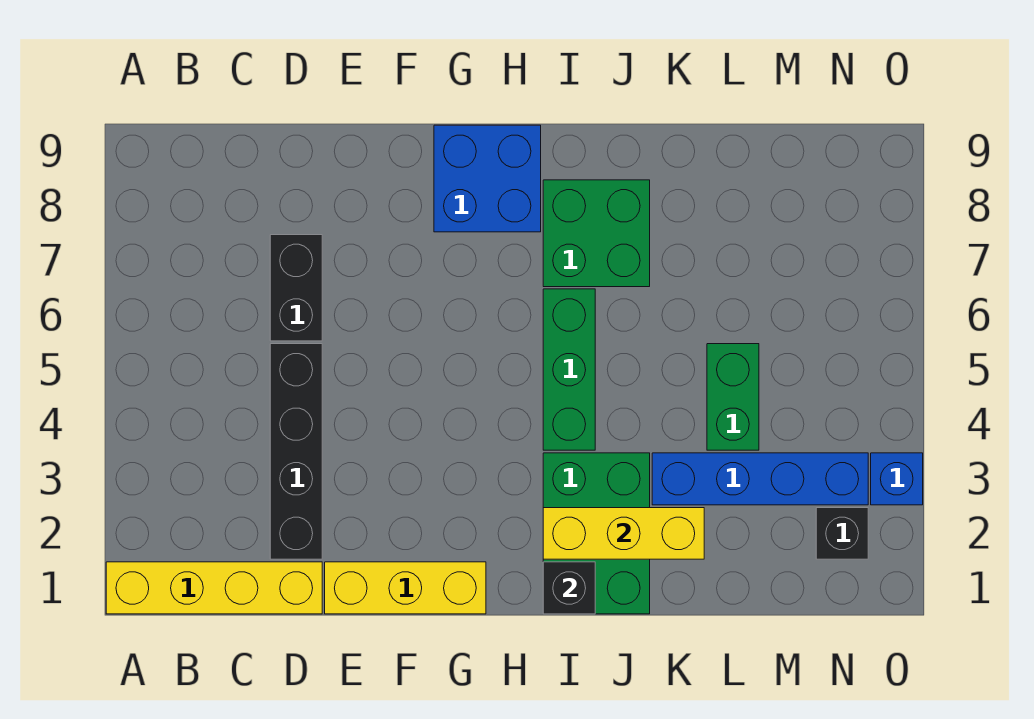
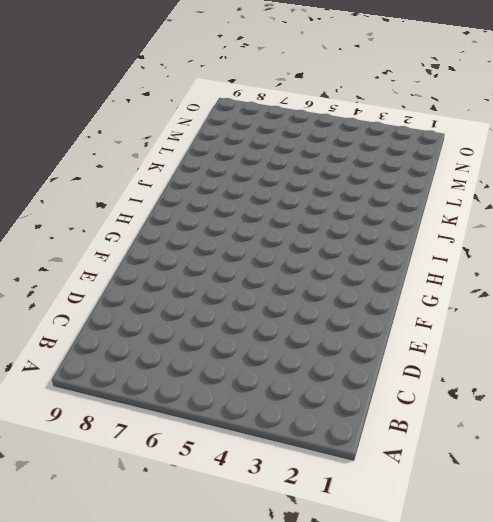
none -> yellow 1x4 brick [106,562,322,614]
none -> black 1x4 brick [270,344,322,559]
none -> black 1x2 brick [270,235,322,341]

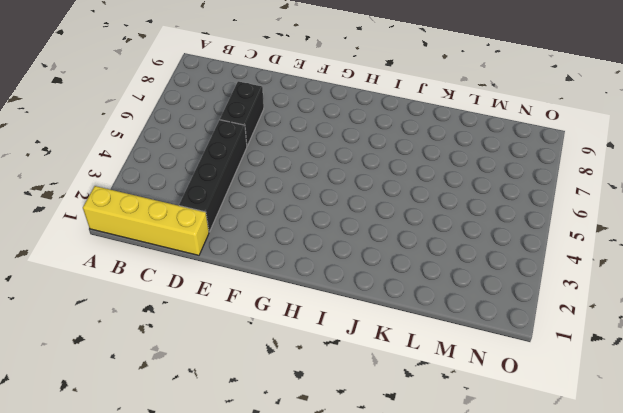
none -> yellow 1x3 brick [325,562,486,614]
none -> blue 2x2 brick [434,125,541,232]
none -> green 2x3 brick [543,453,650,614]

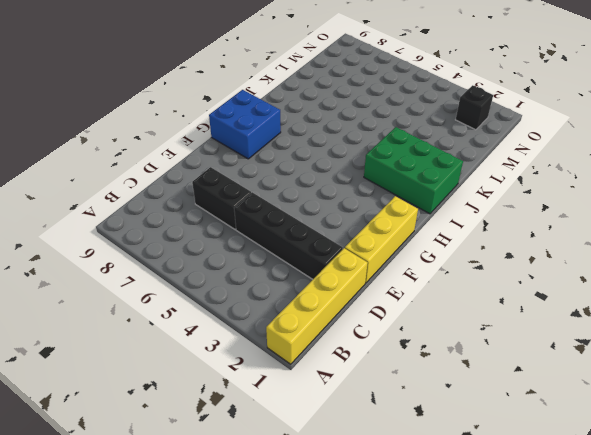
none -> green 1x3 brick [543,289,595,450]
none -> green 2x2 brick [543,180,650,287]
none -> blue 1x4 brick [652,453,868,505]

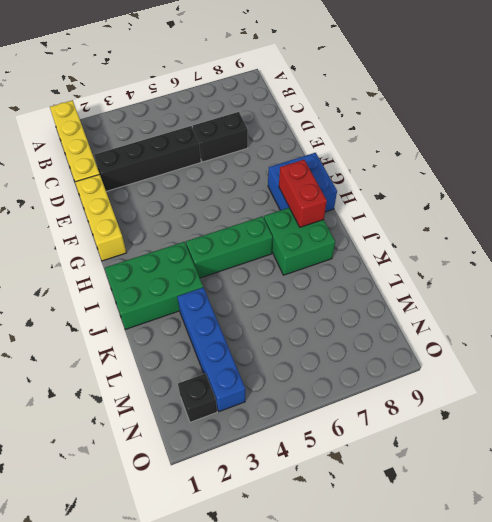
red 1x2 brick [279,160,327,227] -> none
none -> green 1x2 brick [707,344,759,450]
none -> blue 1x1 brick [871,453,923,505]
none -> black 1x1 brick [543,562,595,614]

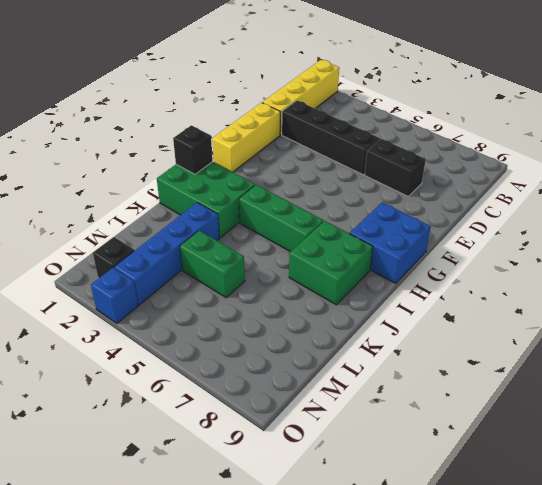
none -> yellow 1x3 brick [543,508,704,559]

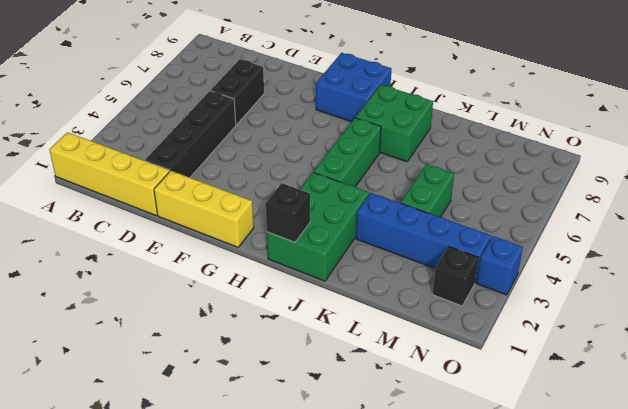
none -> yellow 1x3 brick [543,508,704,559]

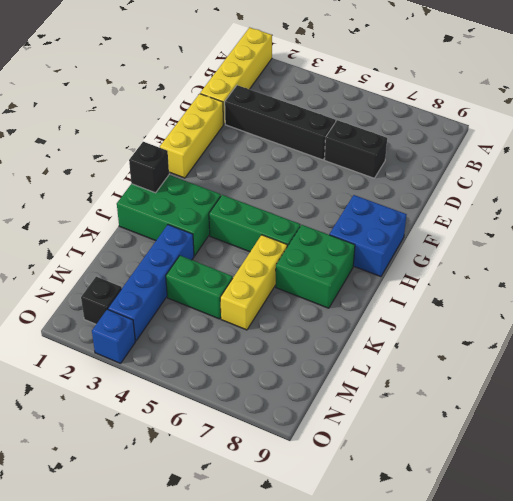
yellow 1x3 brick [220,235,287,330] -> yellow 1x3 brick moved to [543,508,704,559]

